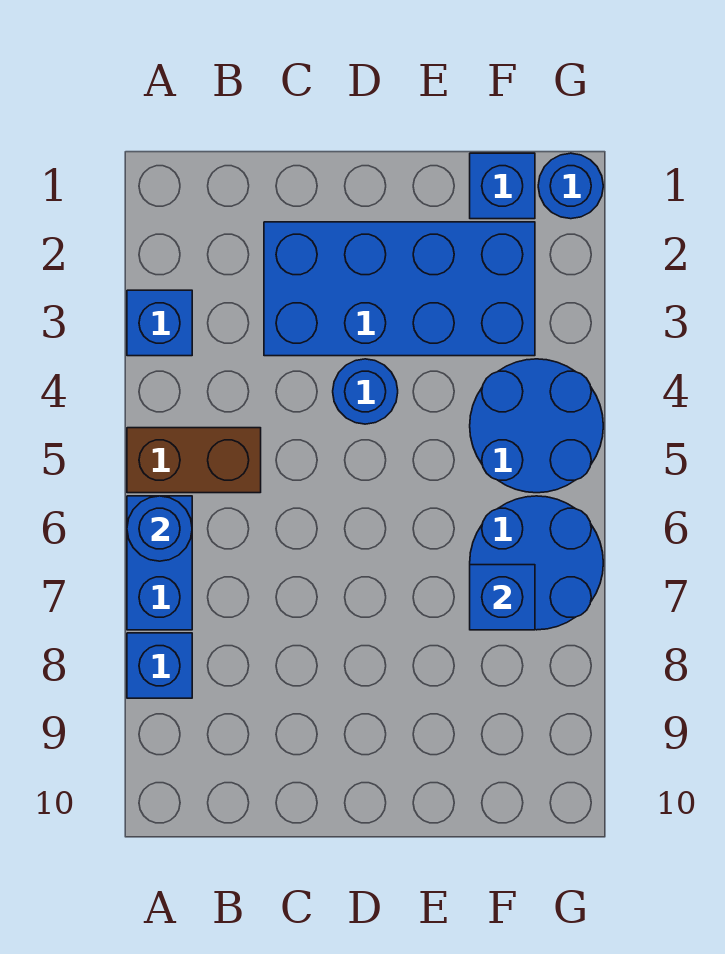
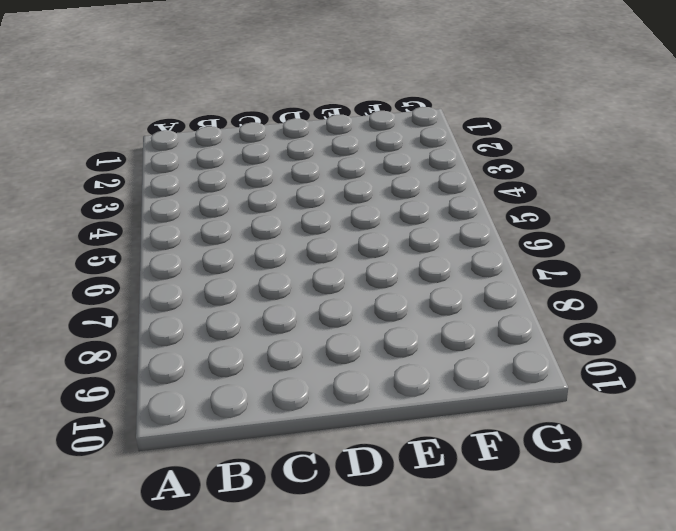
none -> blue 1x1 brick [127,290,192,356]
none -> brown 1x2 brick [127,428,261,493]
none -> blue 1x2 brick [127,496,192,630]

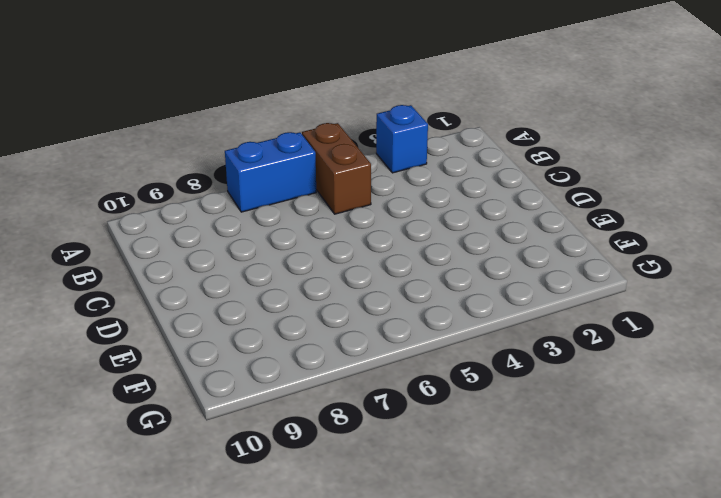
none -> blue 1x1 brick [127,633,192,698]
none -> blue 2x4 brick [264,222,535,356]
none -> blue 1x1 round brick [333,359,398,424]

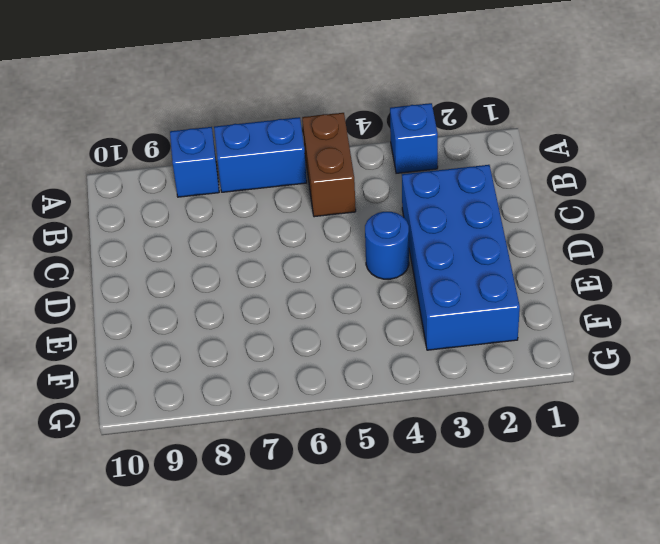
none -> blue 1x1 brick [470,153,535,219]
none -> blue 2x2 round brick [470,359,603,493]
none -> blue 2x2 round brick [470,496,603,630]

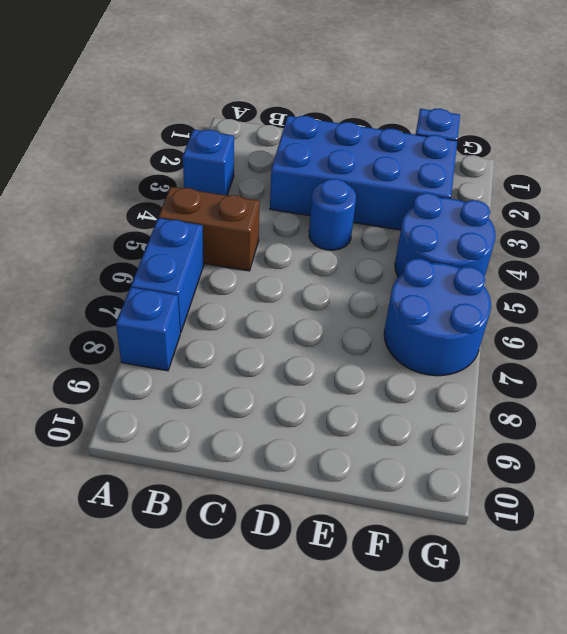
none -> blue 1x1 round brick [538,153,603,219]
none -> blue 1x1 round brick [127,496,192,561]
none -> blue 1x1 brick [470,565,535,630]

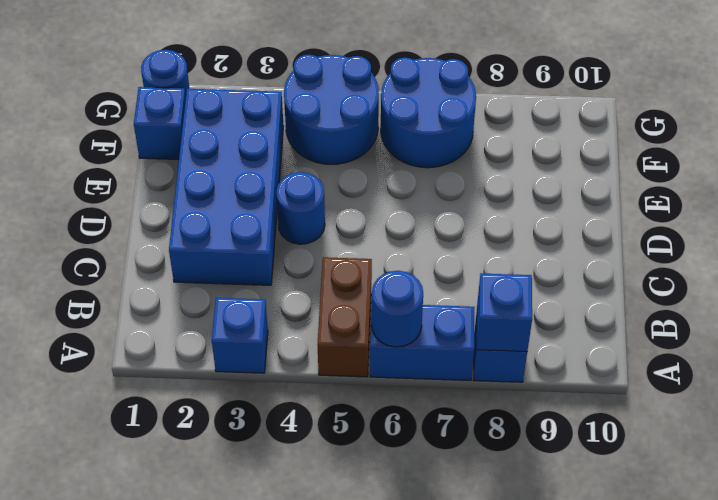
blue 1x1 brick [477,273,532,352] -> blue 1x1 brick moved to [470,565,535,630]

